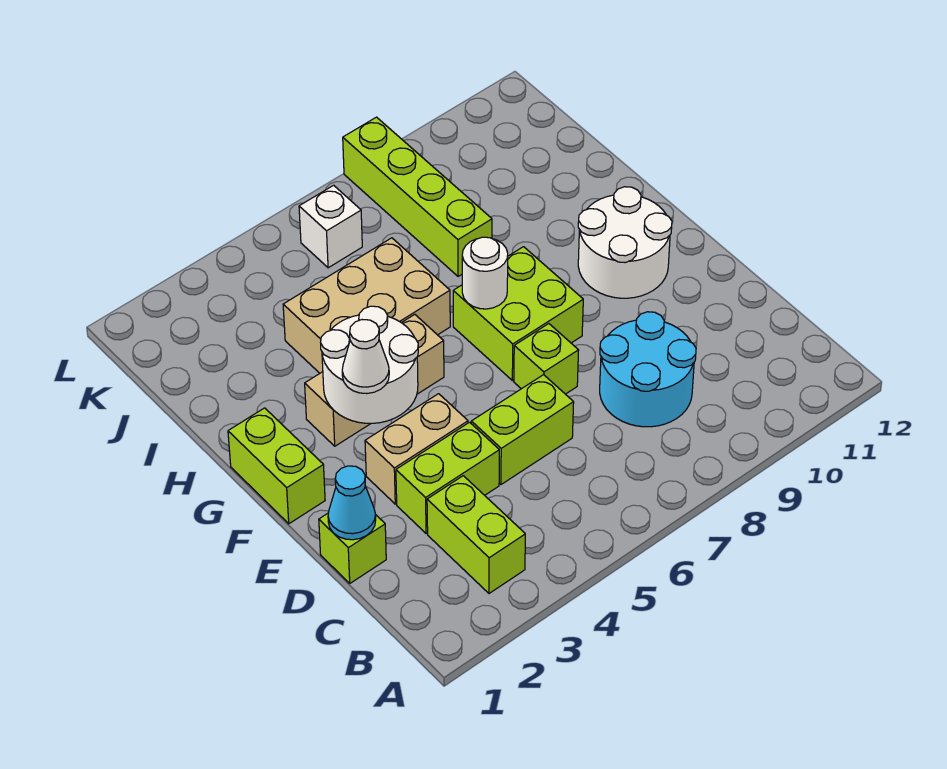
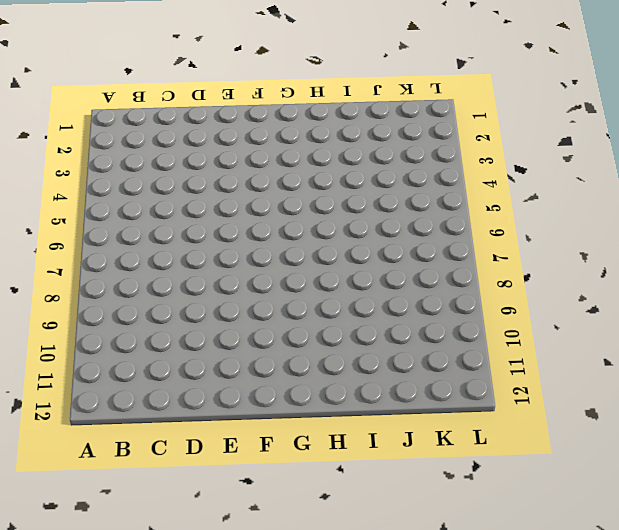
none -> lime 1x2 brick [427,476,525,593]
none -> cyan 2x2 round brick [600,312,696,427]
none -> lime 1x1 brick [319,513,386,583]

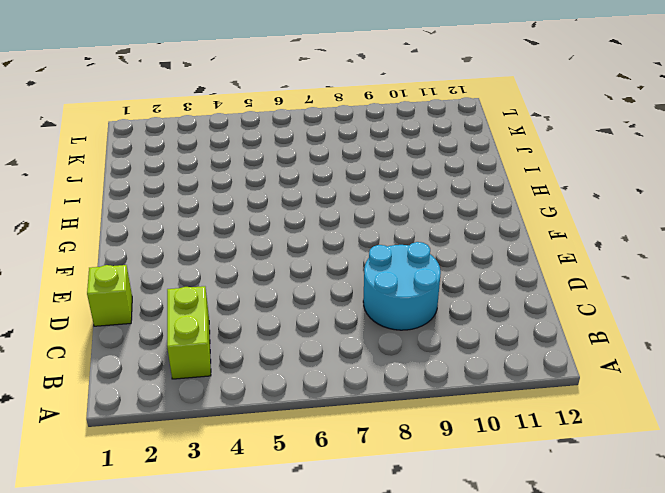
none -> lime 1x2 brick [396,422,499,534]
none -> lime 1x2 brick [471,375,574,484]
none -> tan 1x2 brick [365,394,468,504]

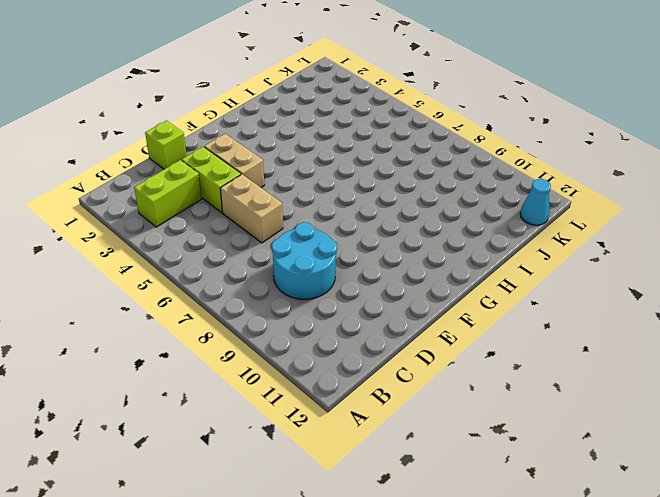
tan 1x2 brick [220,174,283,243] -> lime 1x2 brick [471,375,574,484]
cyan 1x1 cone [520,179,551,225] -> cyan 1x1 cone moved to [328,466,376,540]
none -> lime 1x1 brick [514,324,579,394]
none -> lime 1x2 brick [228,408,325,524]
none -> lime 2x2 brick [453,247,583,380]

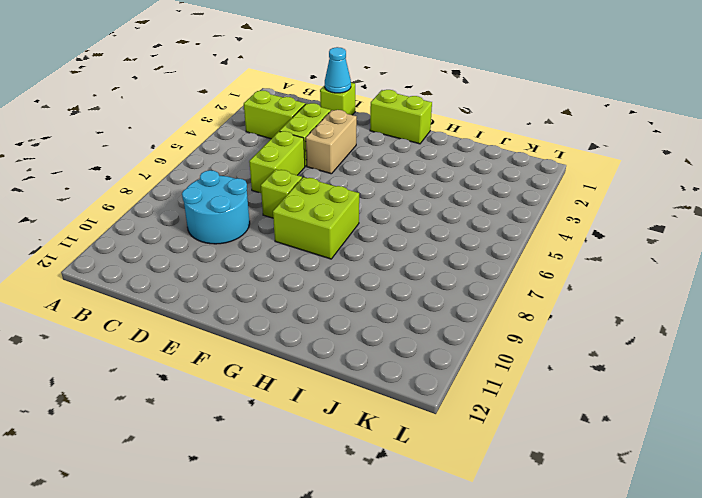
none -> white 2x2 round brick [578,187,672,298]
none -> tan 1x3 brick [305,314,444,446]
none -> tan 2x3 brick [283,238,450,373]

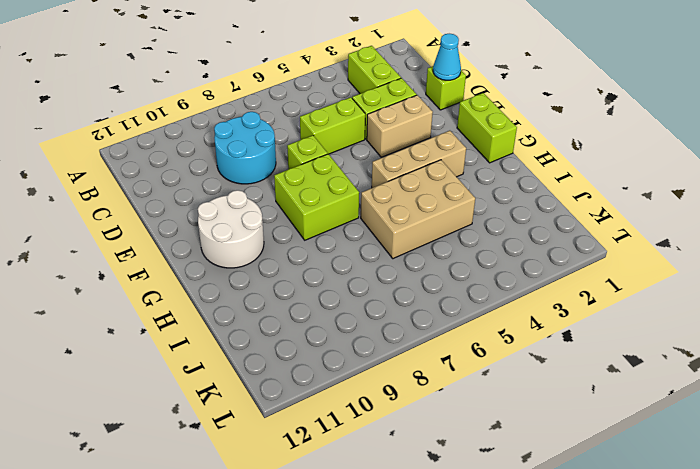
none -> lime 1x4 brick [343,117,492,277]
none -> white 1x1 brick [299,185,362,268]
none -> white 2x2 round brick [321,306,418,423]

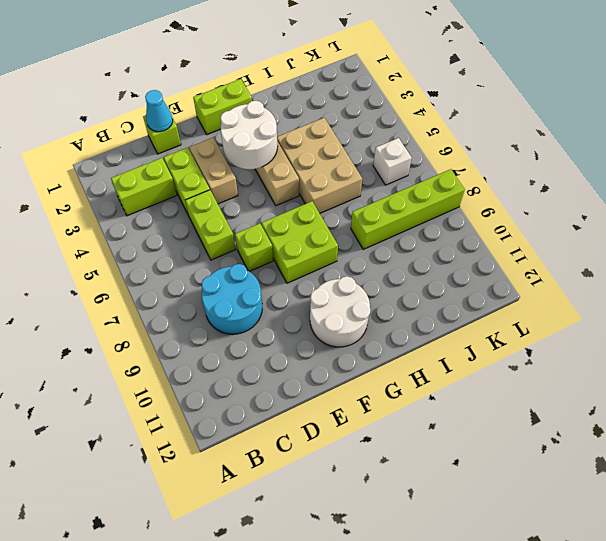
none -> white 1x1 round brick [462,237,508,309]
none -> white 1x1 cone [342,320,389,394]

